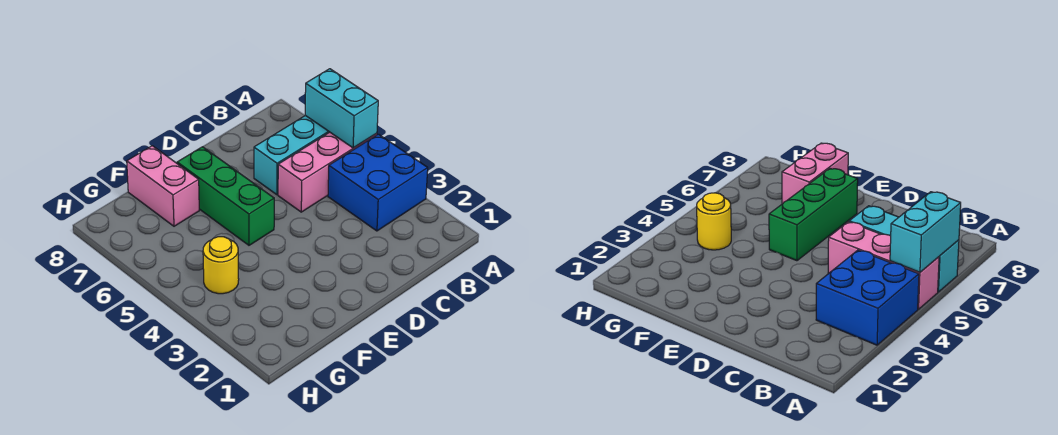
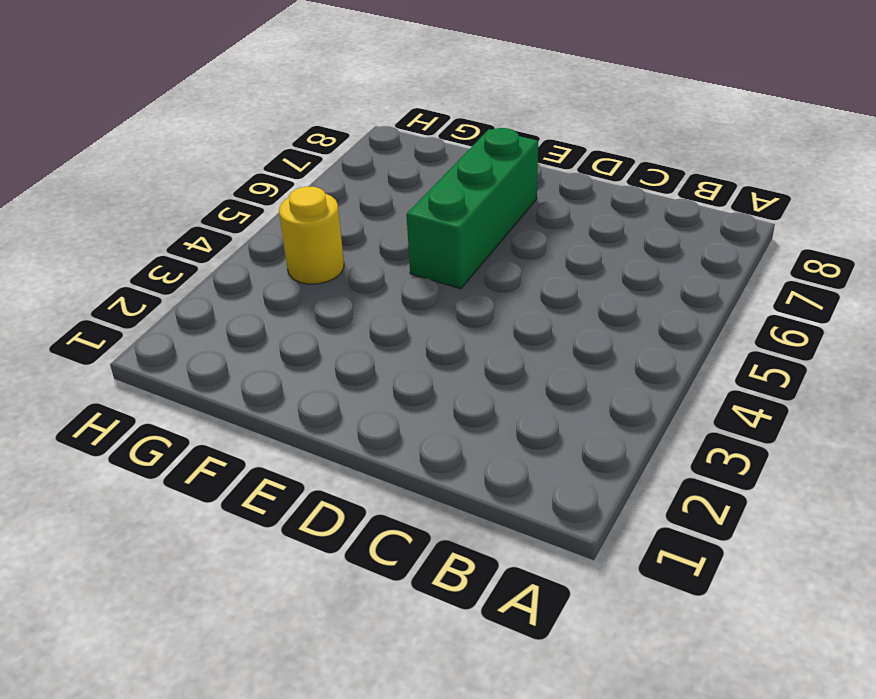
none -> blue 2x2 brick [328,134,428,231]
none -> pink 1x3 brick [278,132,377,212]

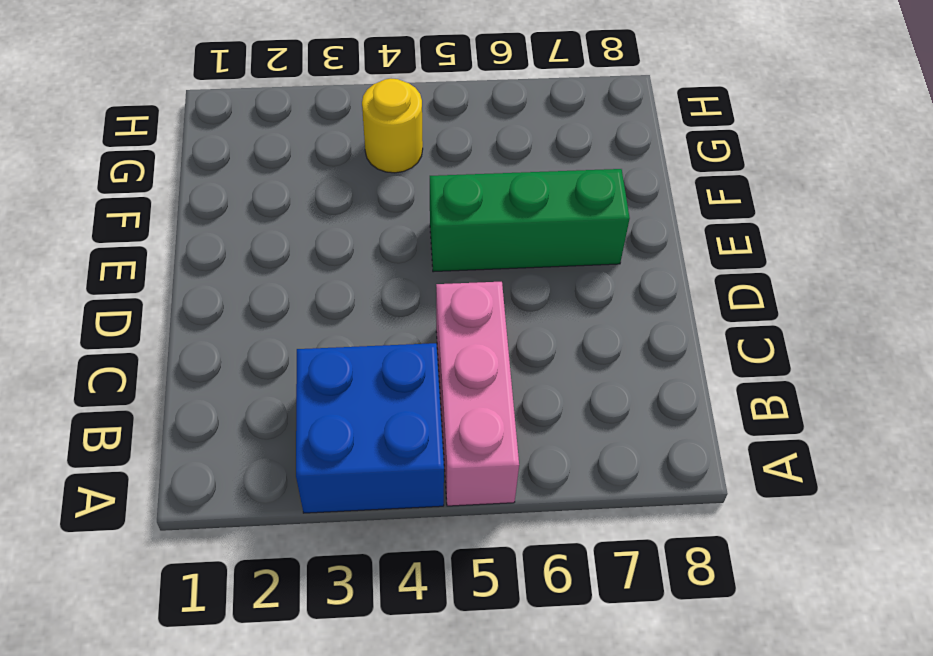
none -> cyan 1x3 brick [254,115,329,195]
none -> pink 1x2 brick [127,146,199,226]

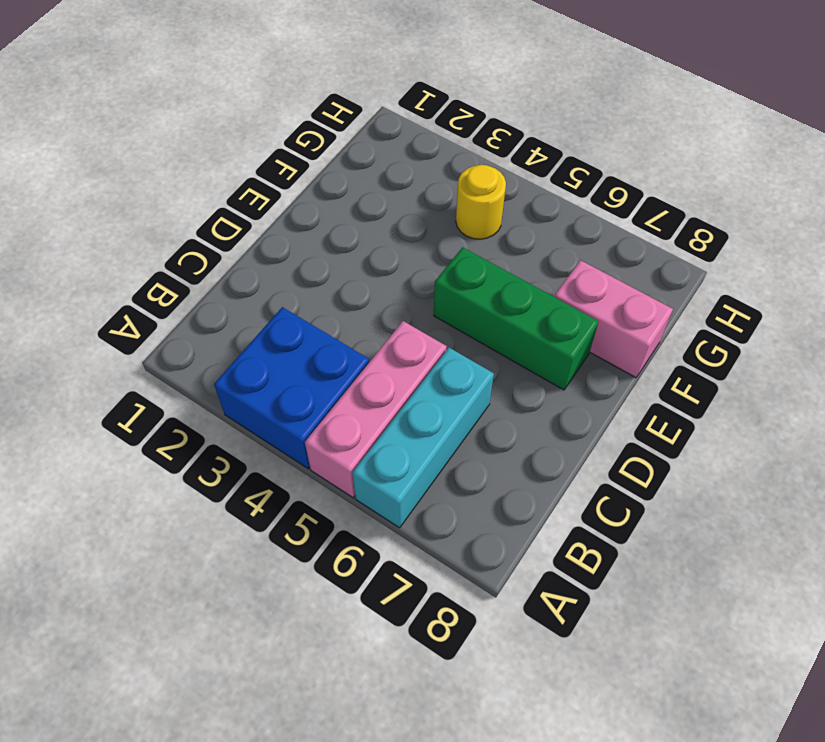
none -> cyan 1x2 brick [305,69,378,148]

